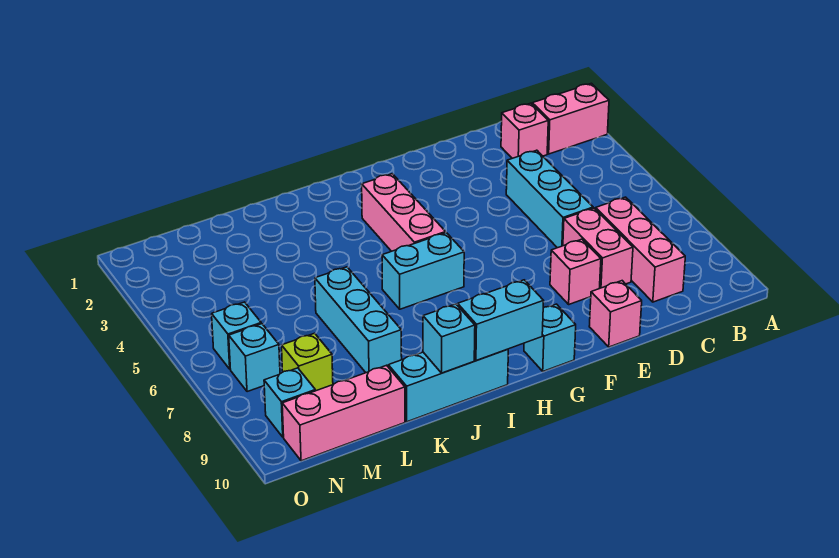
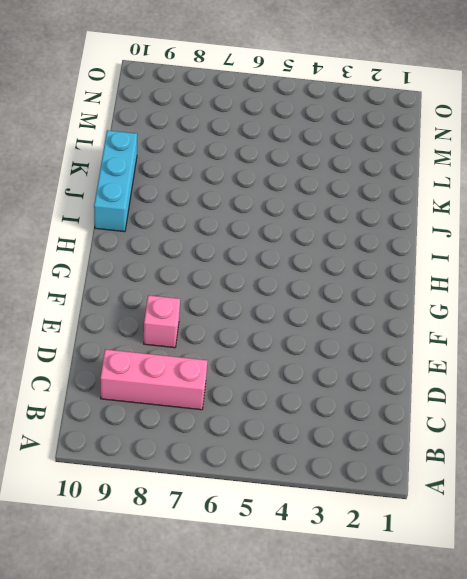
none -> pink 1x2 brick [532,83,609,154]
none -> pink 1x1 brick [501,103,548,158]
none -> cyan 1x3 brick [506,150,593,248]

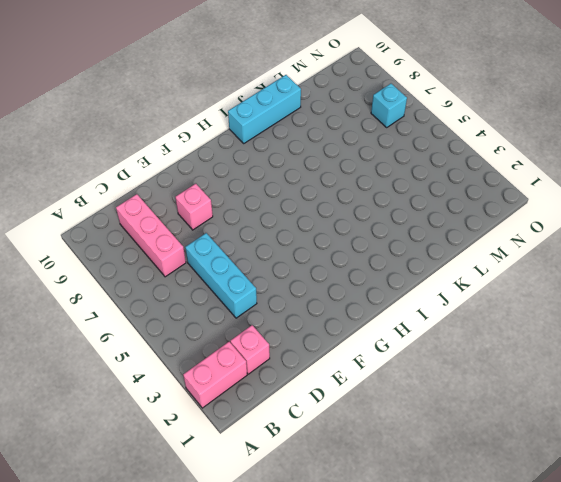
none -> pink 1x2 brick [563,208,633,289]
none -> pink 1x1 brick [589,281,642,347]
none -> cyan 1x1 brick [524,304,576,371]

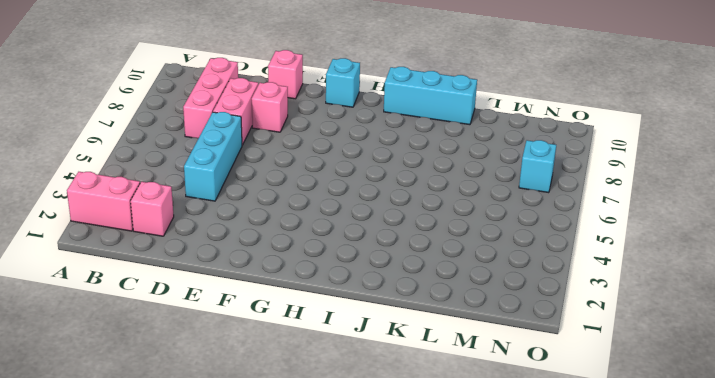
none -> pink 1x3 brick [362,174,446,251]
none -> cyan 1x2 brick [382,233,464,309]
none -> cyan 1x3 brick [315,267,402,373]

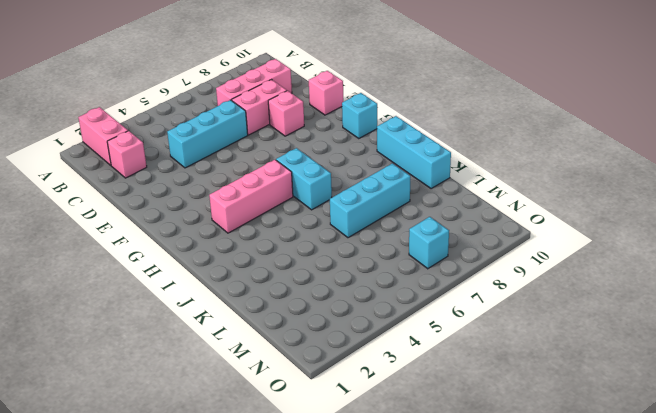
none -> pink 1x3 brick [282,365,405,461]
none -> lime 1x1 brick [282,333,333,391]
none -> cyan 1x1 brick [212,302,261,369]

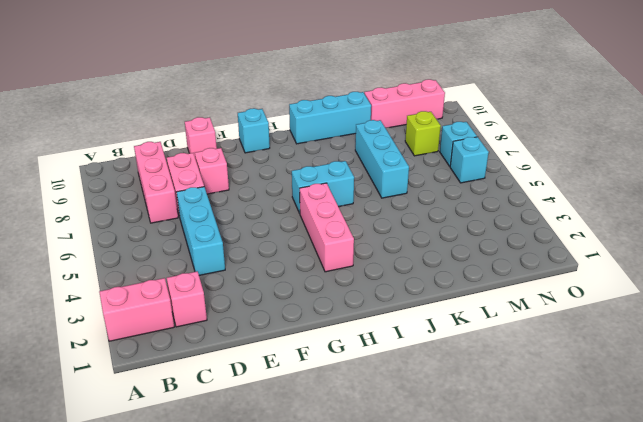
none -> cyan 1x1 brick [264,368,315,437]
none -> cyan 1x2 brick [458,280,544,360]
none -> cyan 1x1 brick [423,304,475,373]

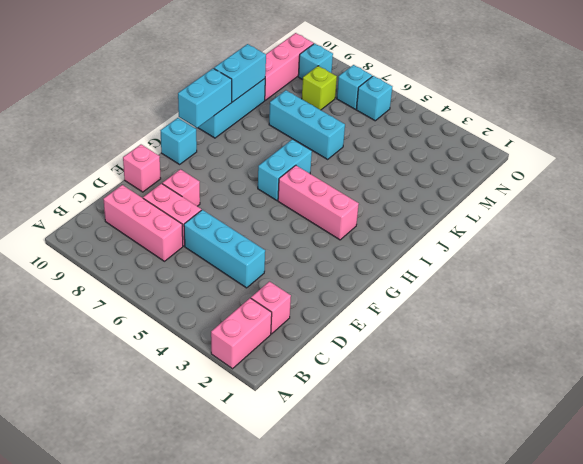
cyan 1x2 brick [214,44,266,102] -> cyan 1x1 brick [423,304,475,373]

